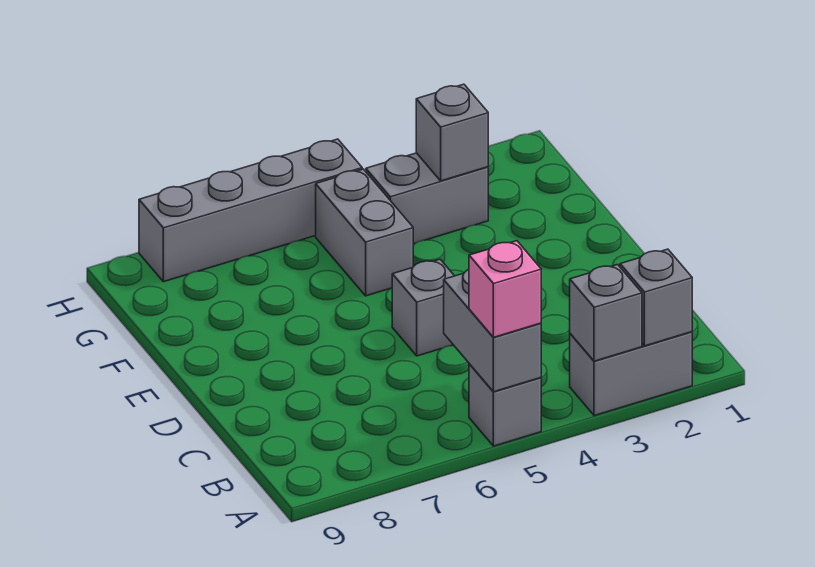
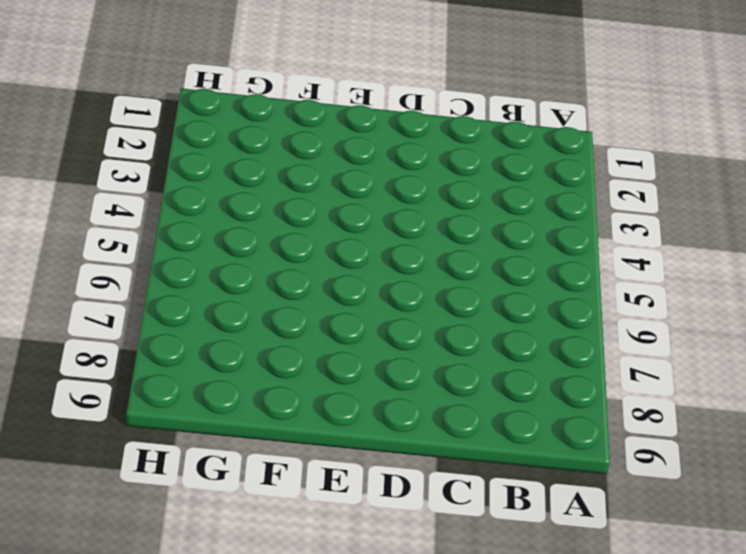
none -> grey 1x2 brick [570,332,692,416]
none -> grey 1x1 brick [469,364,541,446]

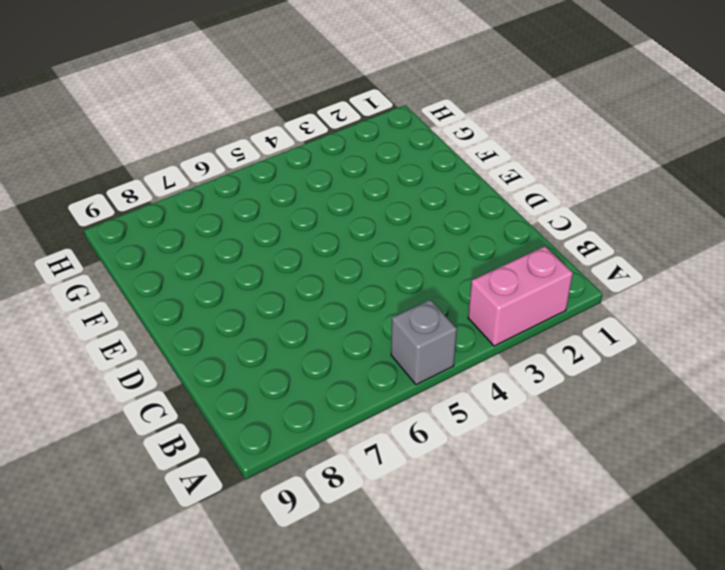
pink 1x2 brick [468,246,573,346] -> grey 1x2 brick [570,332,692,416]
none -> grey 1x1 brick [392,259,454,356]
none -> grey 1x2 brick [316,169,413,296]

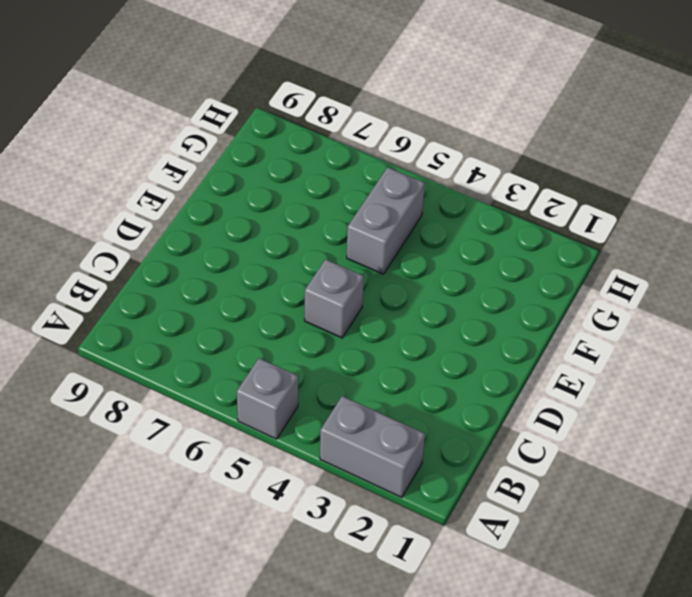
none -> grey 1x2 brick [366,153,488,244]
none -> grey 1x4 brick [139,139,362,282]

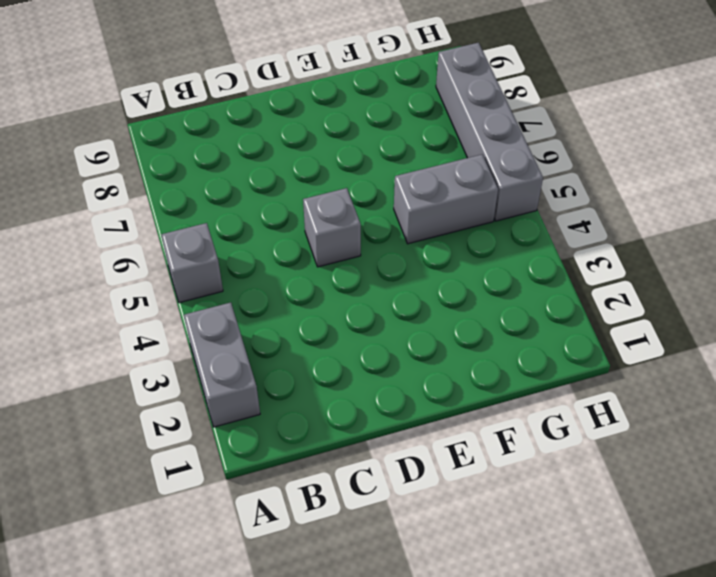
none -> grey 1x2 brick [366,153,488,244]
none -> grey 1x1 brick [620,249,692,346]

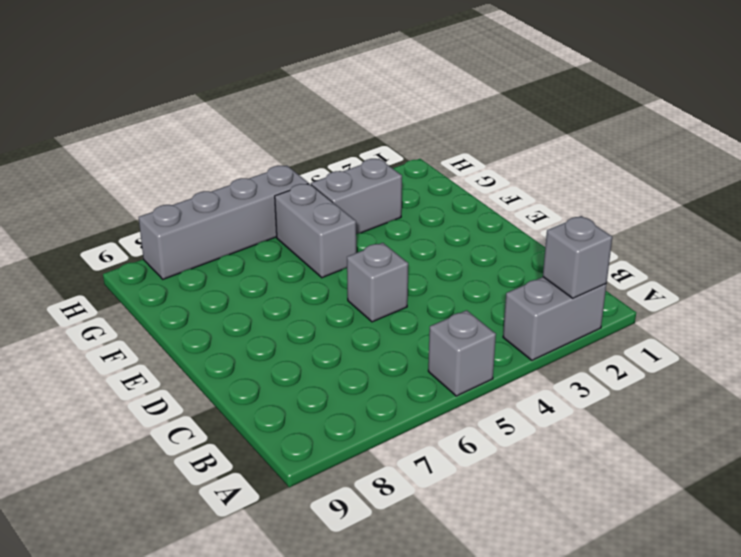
none -> grey 1x1 brick [570,265,642,361]
none -> grey 1x2 brick [444,269,541,392]

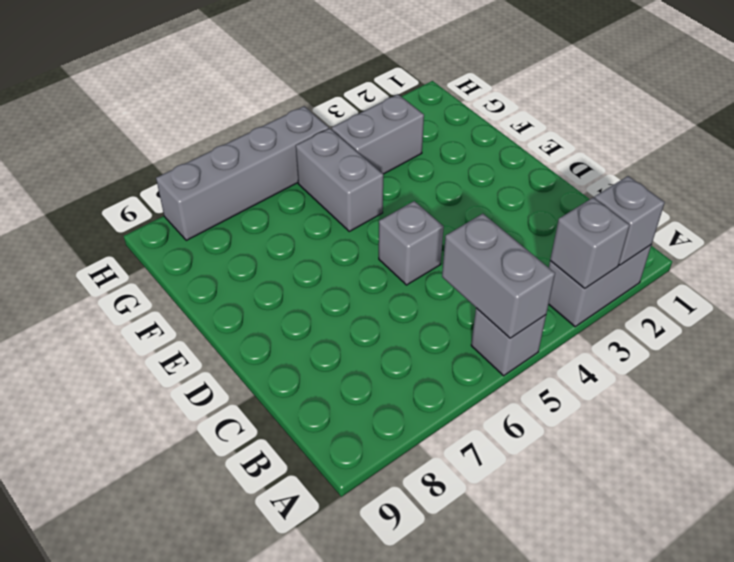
none -> grey 1x1 brick [416,84,488,181]
none -> pink 1x1 brick [469,241,541,337]

